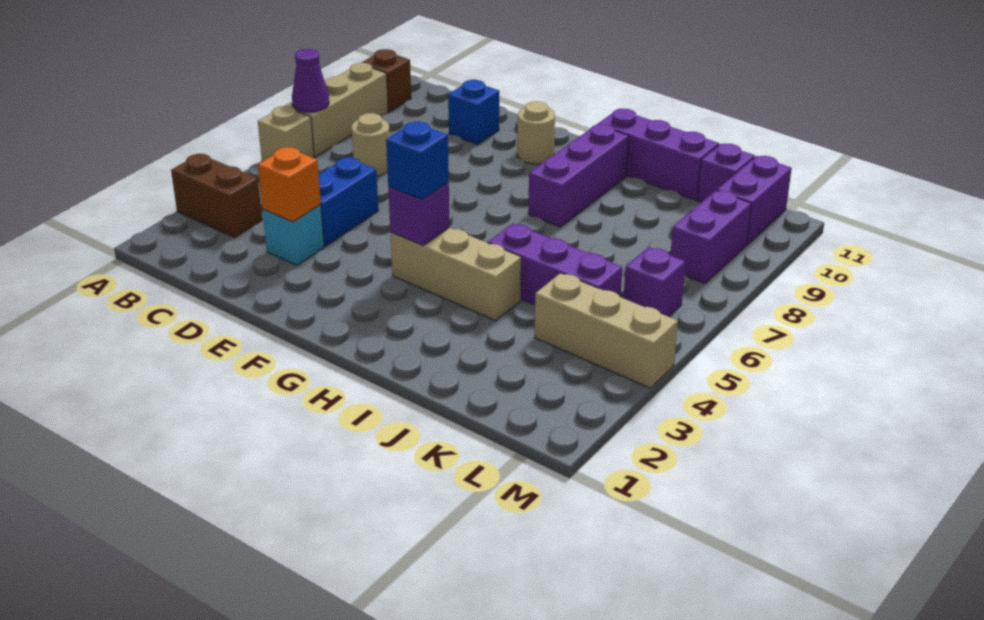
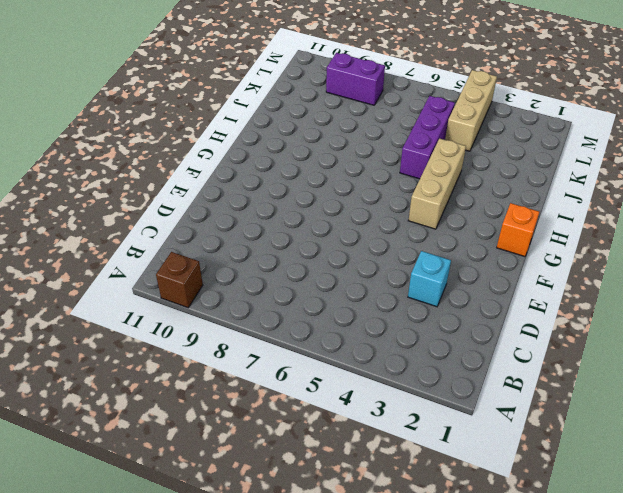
orange 1x1 brick [497,203,539,257] -> orange 1x1 brick moved to [258,147,321,222]
none -> brown 1x2 brick [171,154,262,237]
none -> tan 1x1 brick [258,106,314,162]
none -> tan 1x3 brick [285,63,388,157]

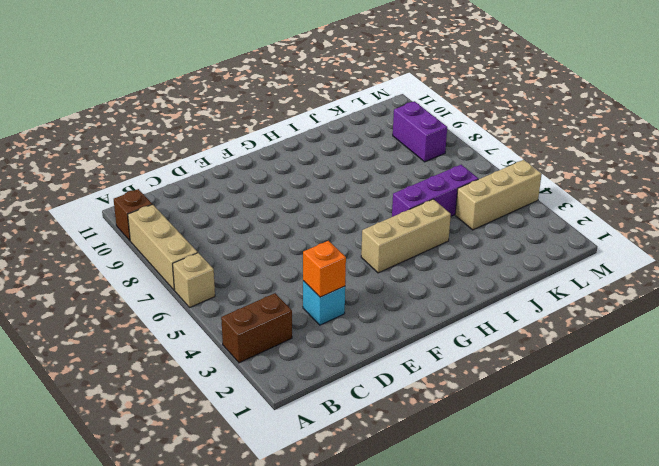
none -> tan 1x1 round brick [351,113,390,176]
none -> blue 1x2 brick [319,157,378,246]
none -> blue 1x1 brick [448,80,499,145]

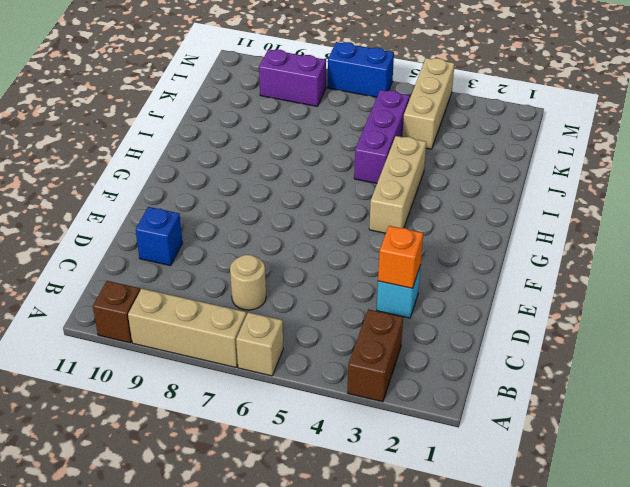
blue 1x2 brick [328,42,394,97] -> blue 1x2 brick moved to [319,157,378,246]
none -> tan 1x1 round brick [517,101,555,164]
none -> purple 1x3 brick [528,124,629,227]
none -> purple 1x3 brick [598,109,719,200]

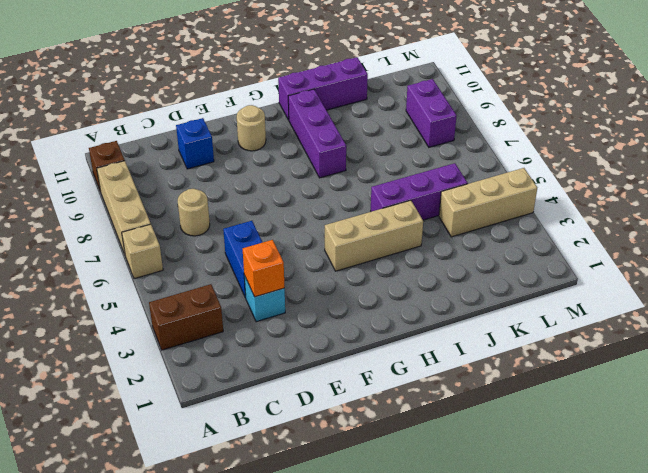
none -> purple 1x1 brick [697,144,755,202]
none -> purple 1x1 brick [624,247,685,317]
none -> purple 1x2 brick [717,156,792,245]

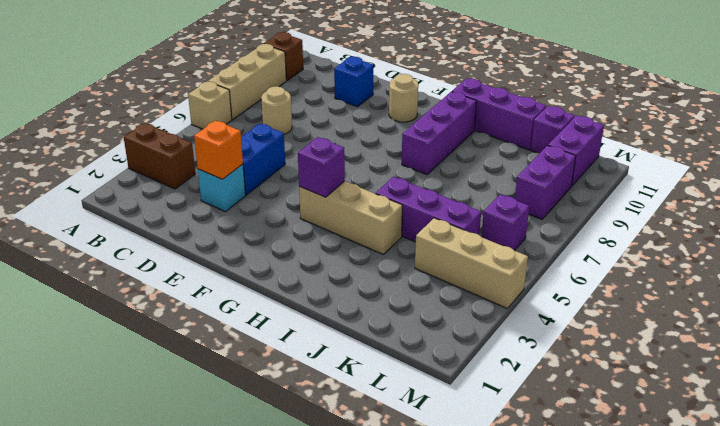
none -> purple 1x1 cone [292,49,329,112]
none -> blue 1x1 brick [386,122,449,200]

